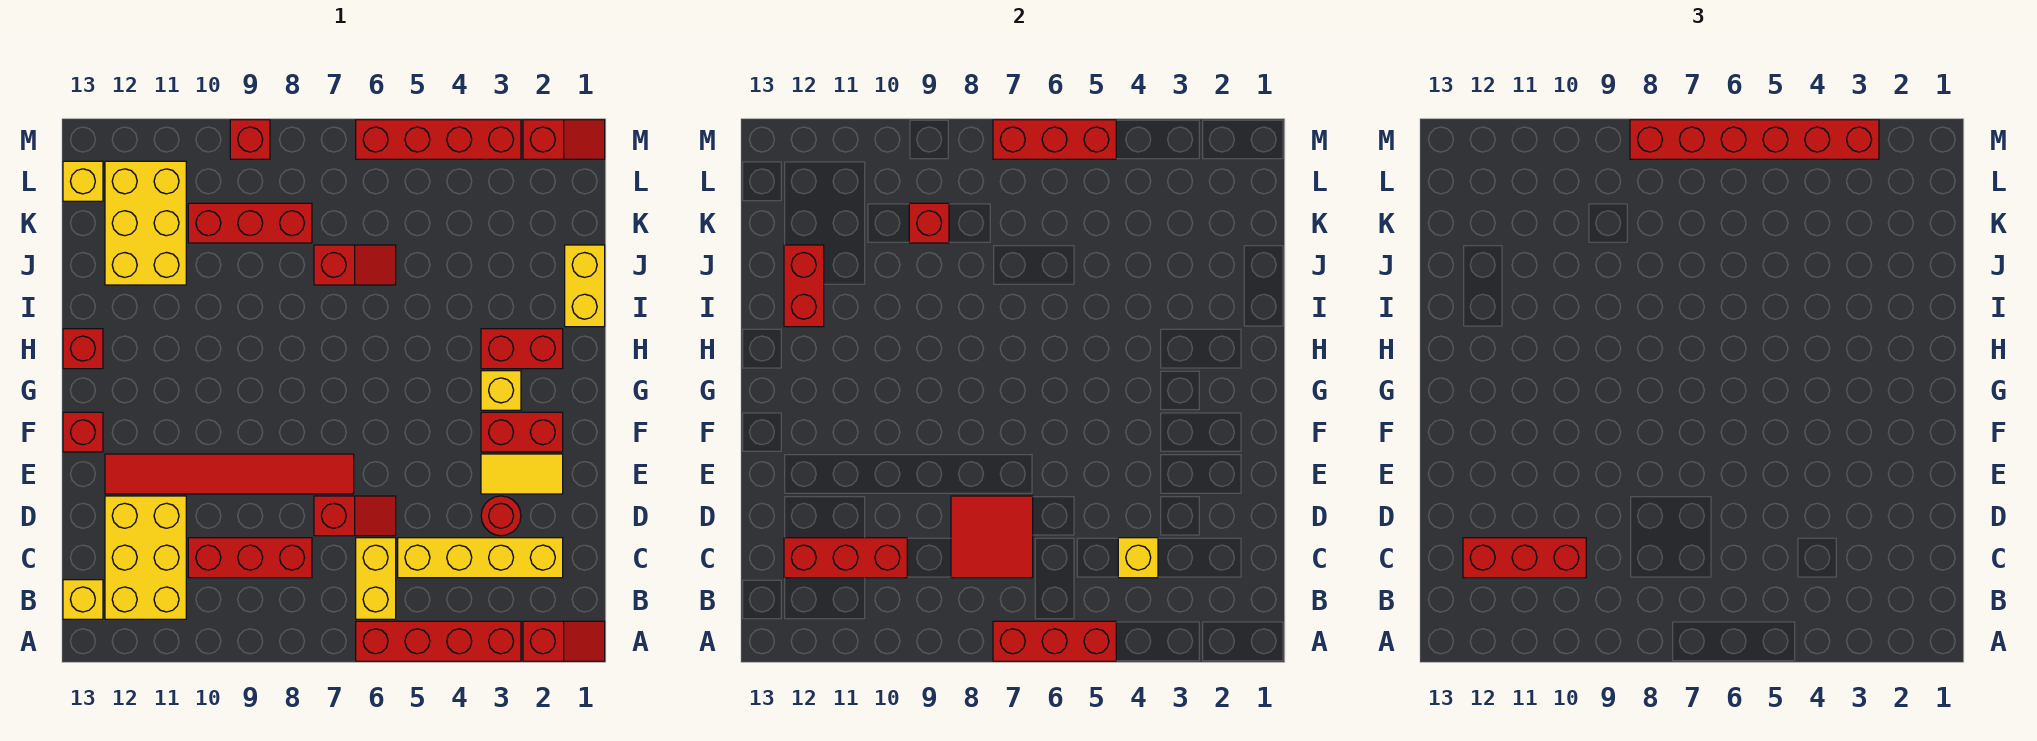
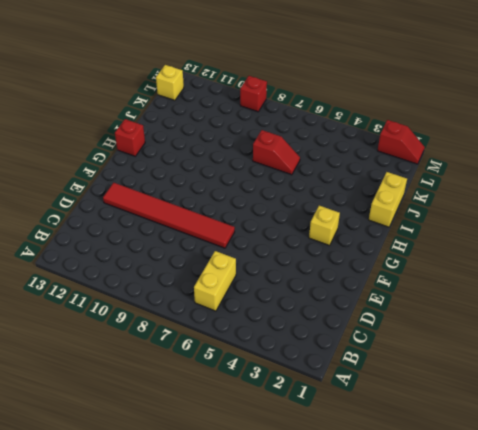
none -> red 1x2 slope [523,621,605,661]
none -> red 1x4 brick [356,621,521,661]
none -> yellow 2x3 brick [105,496,186,619]
none -> yellow 1x1 brick [63,580,103,619]

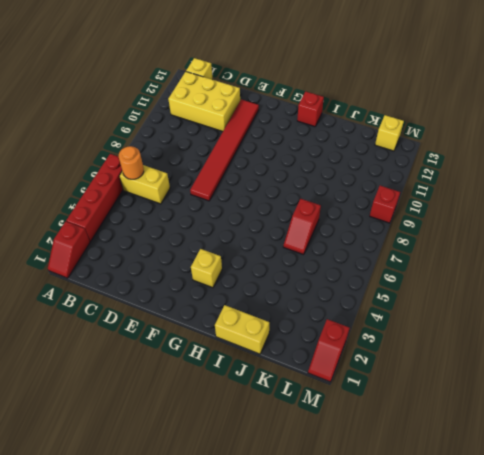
orange 1x1 round brick [119,146,144,179] -> none
none -> yellow 1x4 brick [398,538,563,578]
none -> red 1x3 brick [188,538,312,578]
none -> red 1x1 round brick [481,496,521,536]
none -> red 1x2 slope [314,496,396,536]

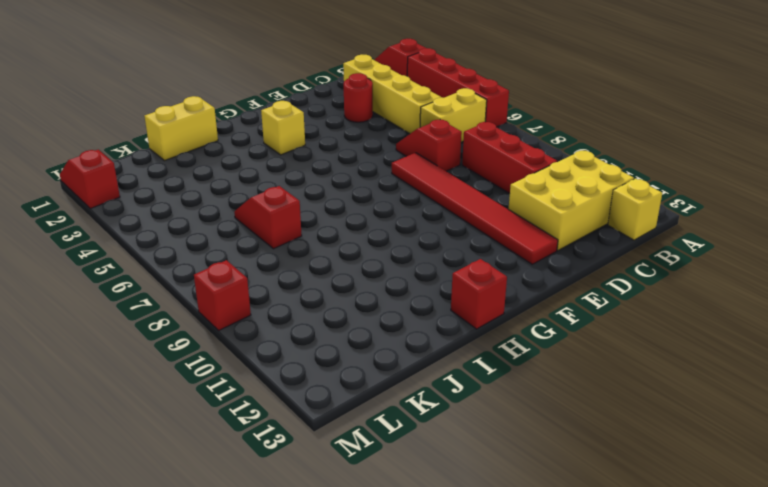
none -> yellow 1x2 tile [481,454,563,494]
none -> red 1x2 brick [481,412,563,452]
none -> red 1x1 brick [63,412,103,452]
none -> red 1x2 brick [481,329,563,369]

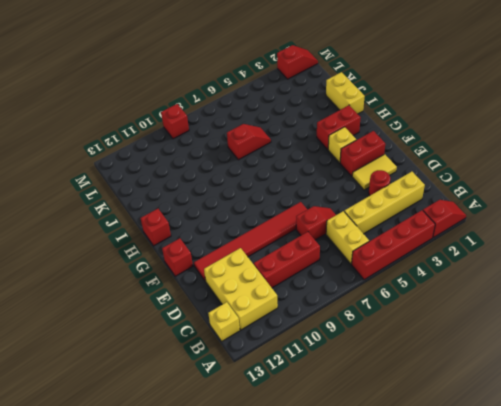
none -> yellow 2x3 brick [105,161,186,285]
none -> red 1x3 brick [188,203,312,243]
none -> yellow 1x1 brick [63,161,103,201]
none -> red 1x4 brick [356,120,521,159]

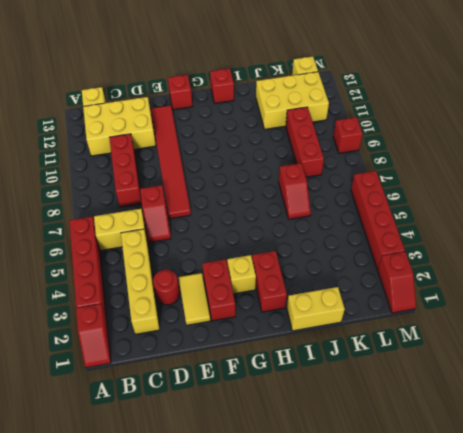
none -> red 1x3 brick [993,621,1116,661]
none -> yellow 1x1 brick [1118,538,1158,578]
none -> red 2x2 tile [951,496,1033,578]
none -> red 1x3 brick [784,538,907,578]

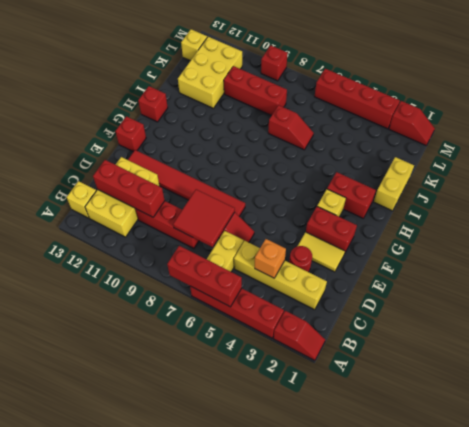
orange 1x1 brick [255,239,286,278] -> yellow 1x1 brick [1118,538,1158,578]
none -> red 1x2 brick [784,245,824,327]
none -> red 1x1 brick [909,203,949,243]
none -> red 1x3 brick [993,120,1116,159]
none -> red 1x3 brick [1463,538,1586,578]

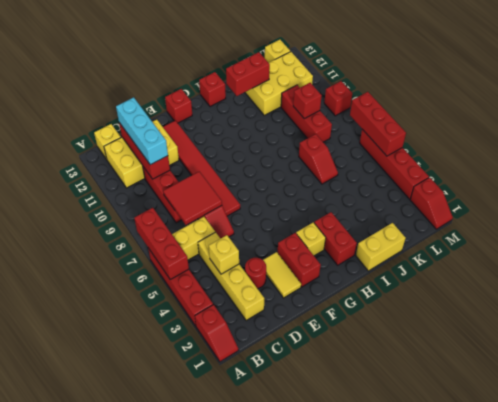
cyan 1x3 brick [116,97,168,165] -> red 1x3 brick [1463,538,1586,578]
none -> red 1x6 brick [1630,120,1879,159]

